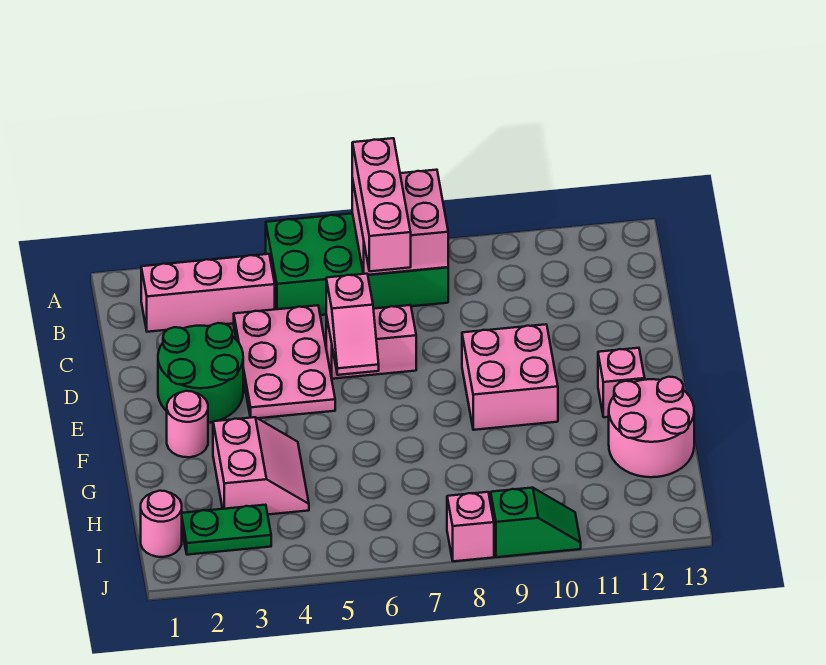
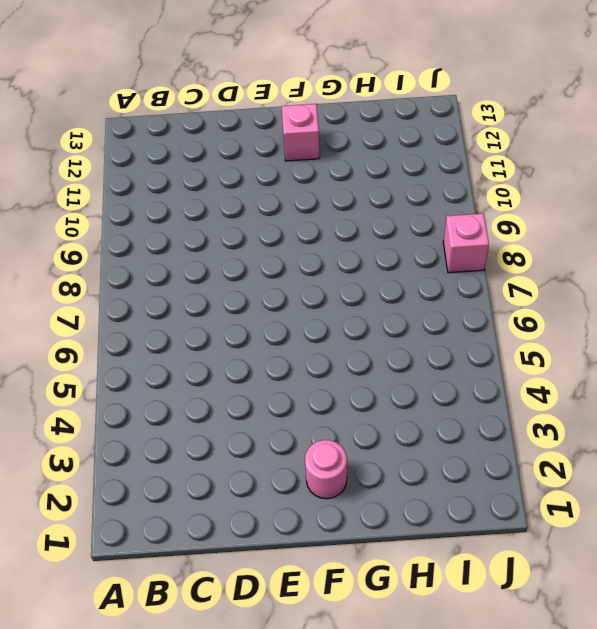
none -> green 2x4 brick [266,214,448,315]
none -> pink 1x3 brick [141,254,275,332]
none -> pink 2x3 plate [234,305,335,418]

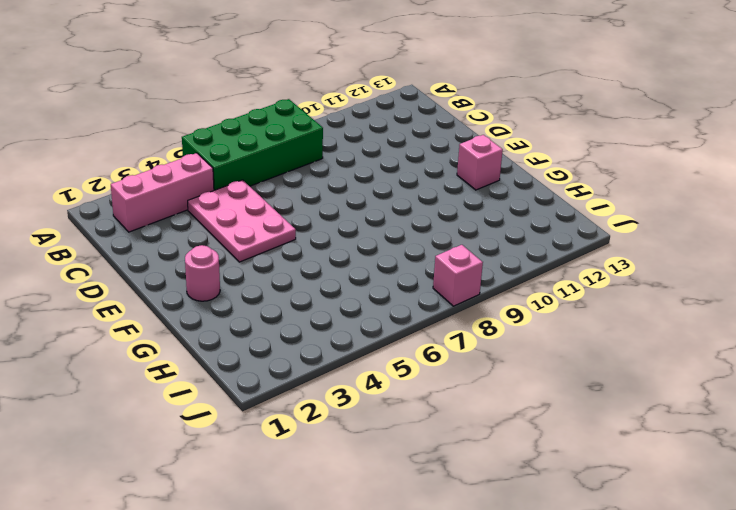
none -> green 2x2 round brick [158,323,243,423]
none -> pink 1x2 brick [326,305,416,379]
none -> pink 2x2 brick [462,324,558,430]

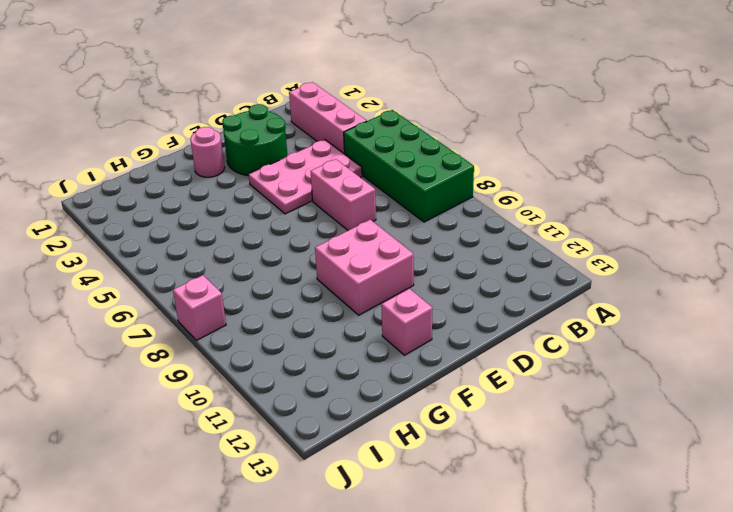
none -> pink 2x2 slope [213,417,309,514]
none -> pink 2x2 round brick [609,377,694,477]
none -> pink 1x1 round brick [141,491,182,557]

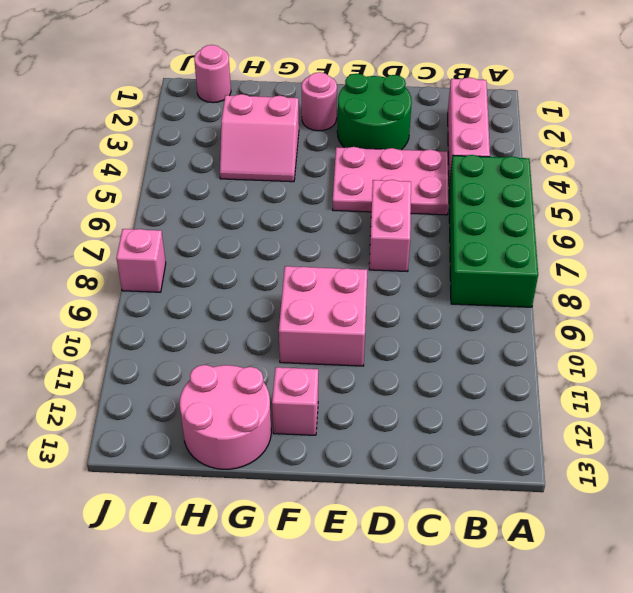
none -> green 1x2 plate [182,505,271,555]
none -> green 1x2 slope [491,488,581,557]
none -> pink 2x2 brick [352,170,448,275]

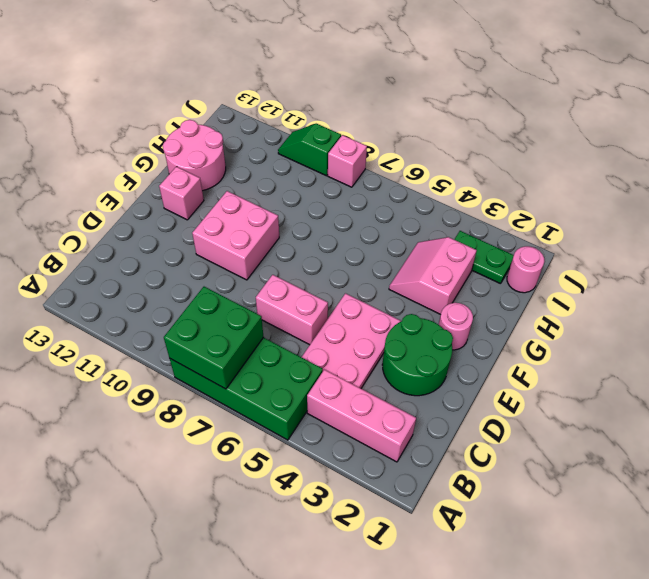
green 2x2 brick [164,287,263,389] -> pink 2x2 brick [352,170,448,275]
none -> pink 1x2 slope [326,274,379,375]
none -> pink 1x3 brick [352,138,411,271]

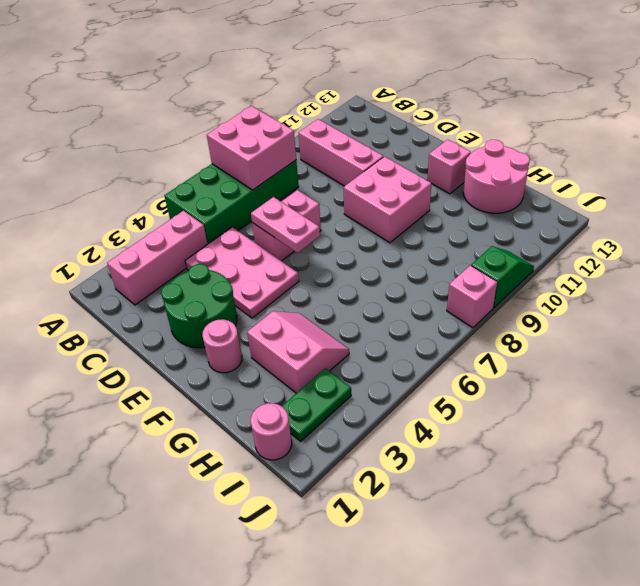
pink 1x3 brick [298,119,383,186] -> pink 1x3 brick moved to [352,138,411,271]
pink 1x2 plate [251,197,320,253] -> pink 1x2 slope [326,274,379,375]

